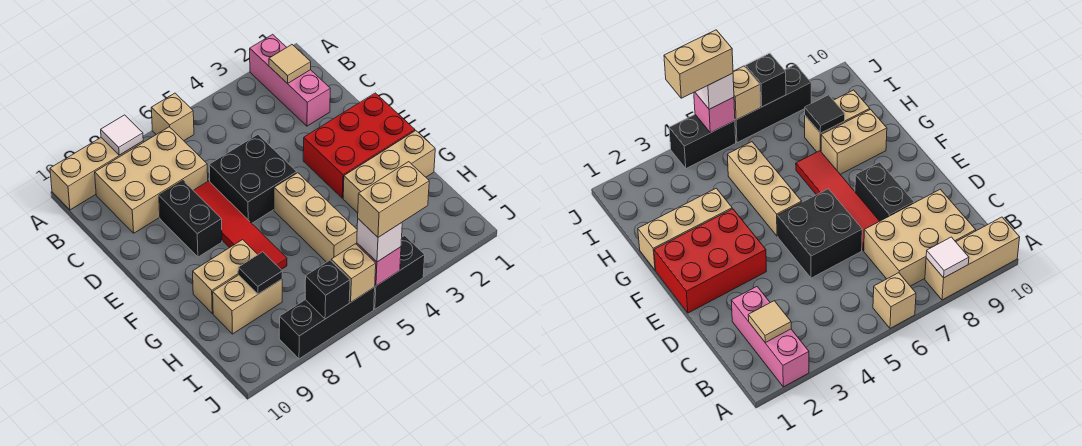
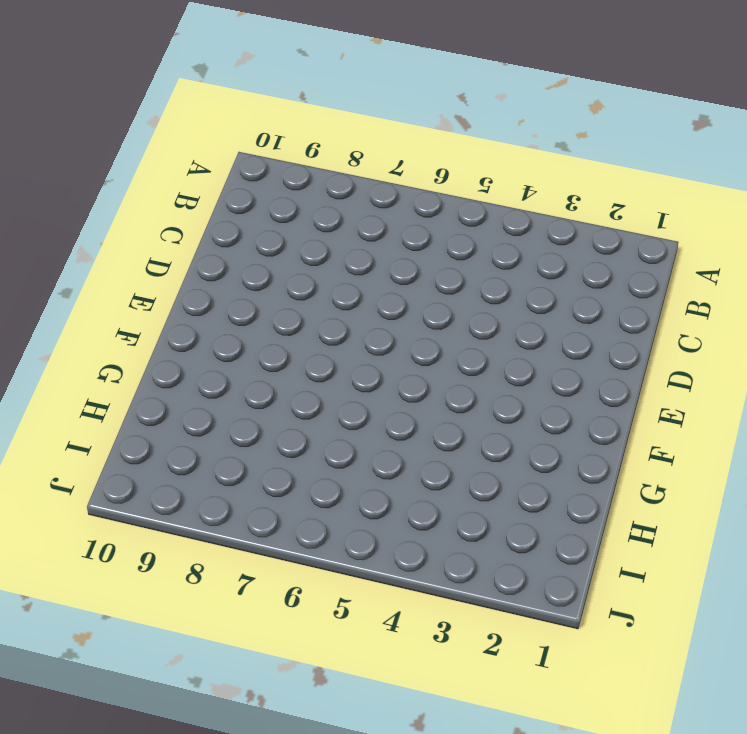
none -> pink 1x3 brick [250,34,330,126]
none -> tan 1x1 brick [151,93,194,141]
none -> tan 1x3 brick [50,138,143,210]

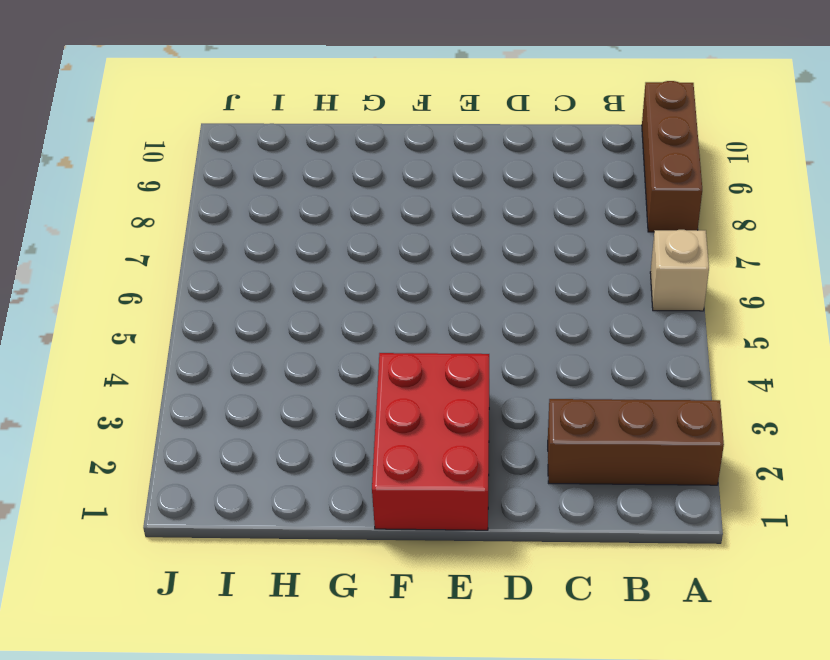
brown 1x3 brick [548,399,724,485] -> pink 1x3 brick [250,34,330,126]
brown 1x3 brick [642,81,702,232] -> tan 1x3 brick [50,138,143,210]
none -> tan 2x3 brick [95,127,208,233]
none -> black 2x2 brick [209,135,297,223]
none -> red 1x4 tile [193,181,287,270]

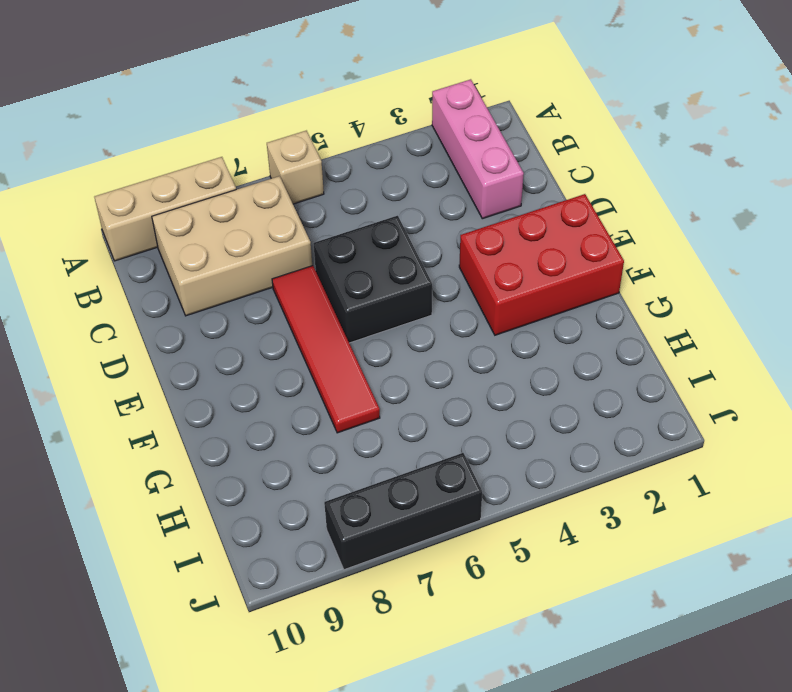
none -> black 1x2 brick [159,181,222,257]
none -> tan 1x3 brick [274,173,357,262]
none -> tan 1x3 brick [343,131,435,213]

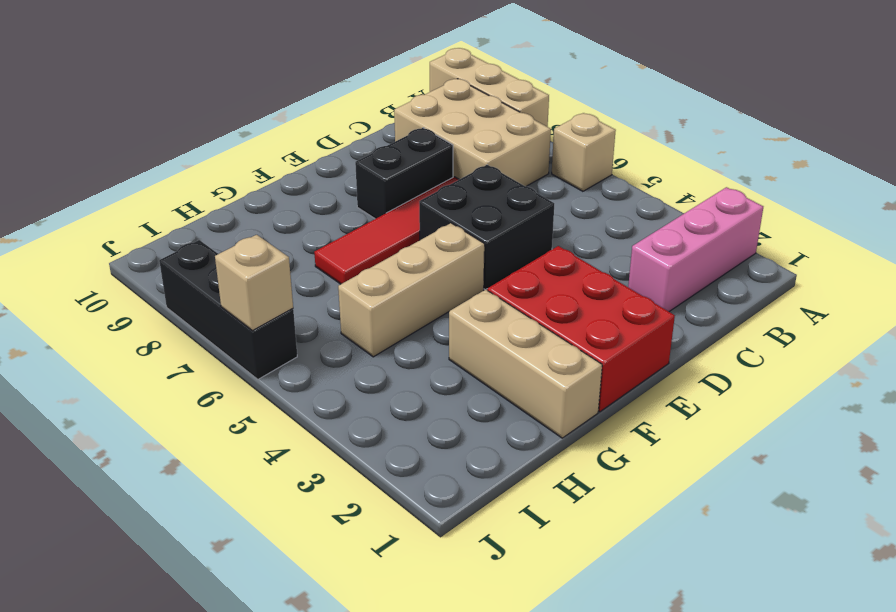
none -> tan 1x2 brick [193,240,258,313]
none -> tan 1x2 brick [213,275,282,334]
none -> black 1x2 brick [374,236,425,309]

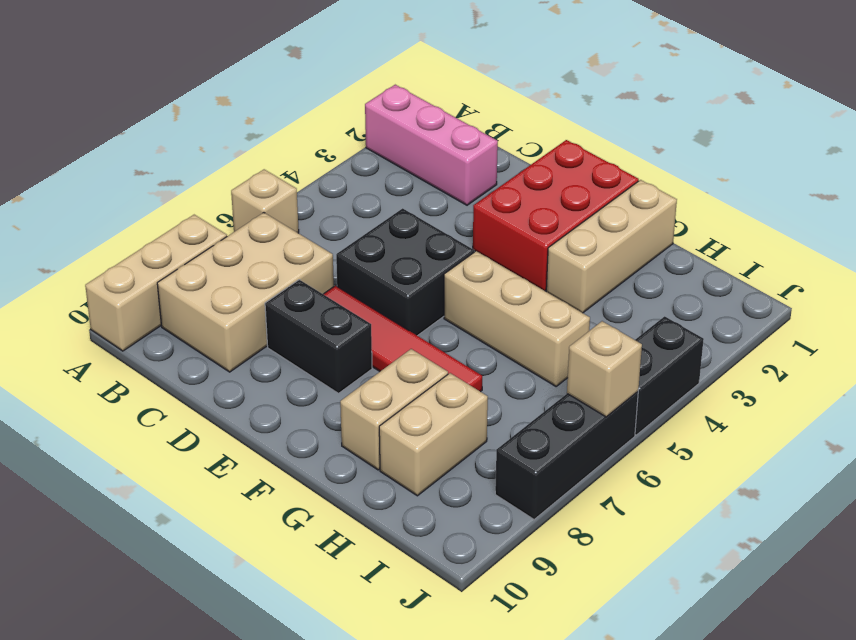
none -> white 1x1 tile [101,115,143,155]
none -> tan 1x1 tile [269,45,311,84]
none -> black 1x1 tile [238,252,282,294]

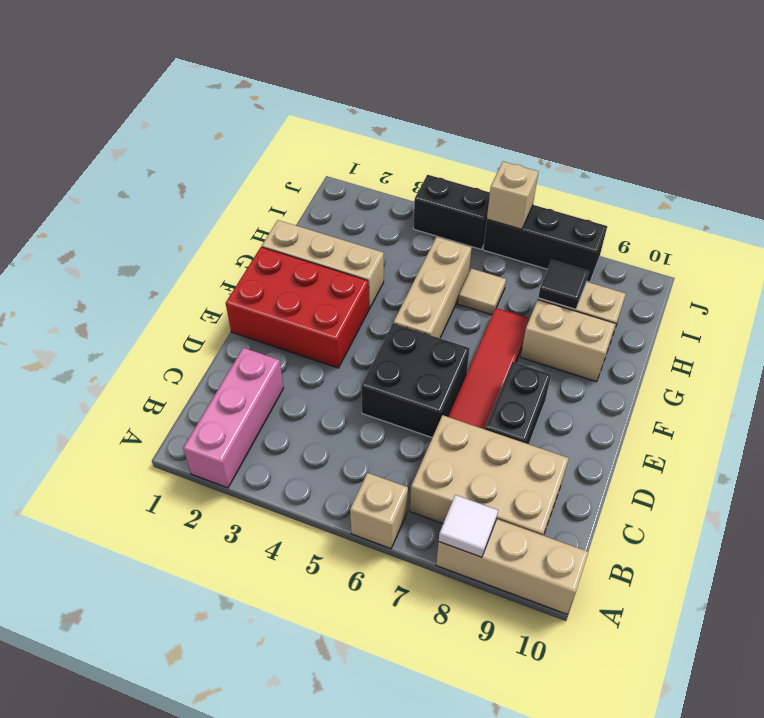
tan 1x1 tile [458,268,506,315] -> tan 1x1 tile moved to [269,45,311,84]
none -> pink 1x1 brick [357,243,401,286]
none -> black 1x1 brick [305,260,350,319]
none -> white 1x1 brick [357,219,402,262]

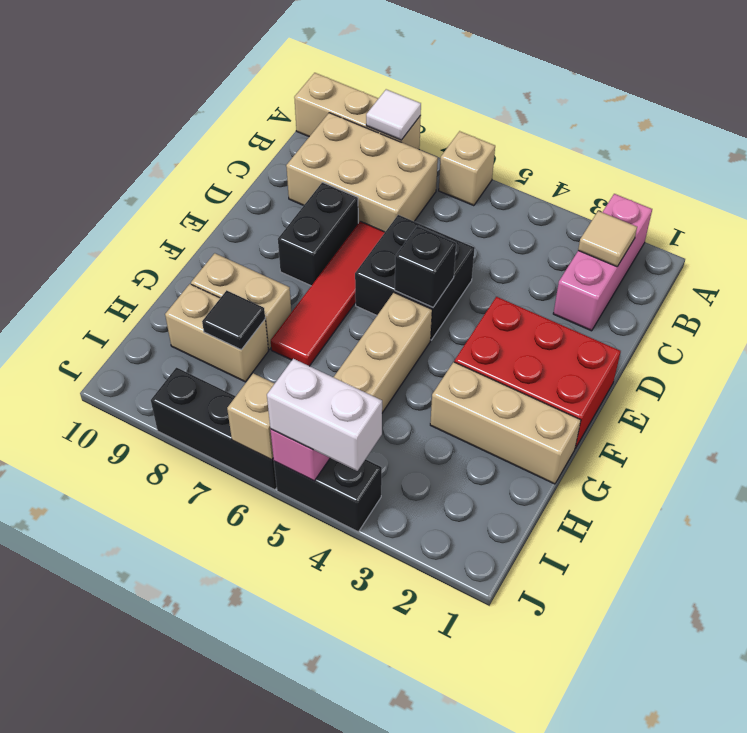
black 1x1 brick [395,226,456,307] -> black 1x1 brick moved to [305,260,350,319]
white 1x2 brick [267,359,382,471] -> white 1x1 brick [357,219,402,262]
none -> tan 1x2 brick [358,162,429,237]

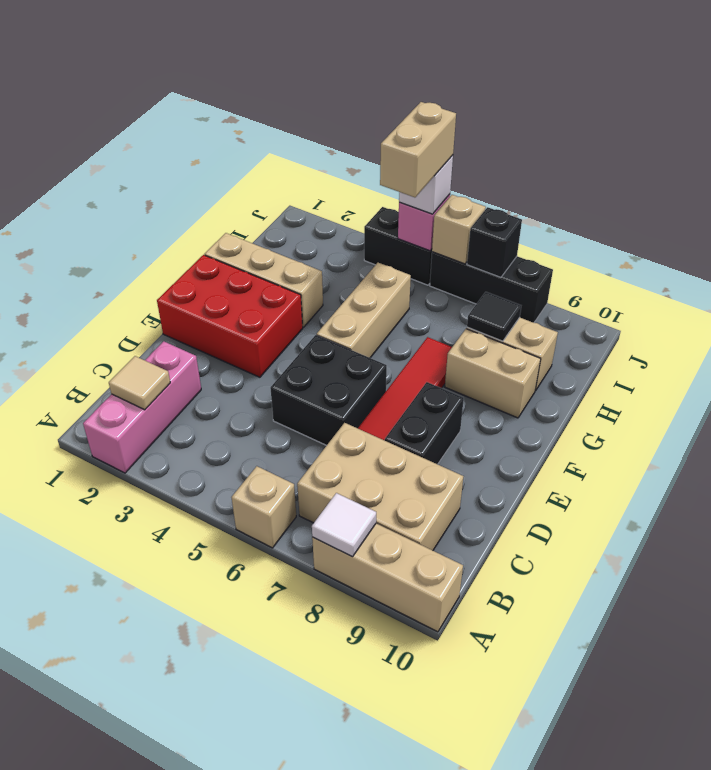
tan 1x2 brick [380,102,456,197] -> tan 1x2 brick turned to [358,162,429,237]

